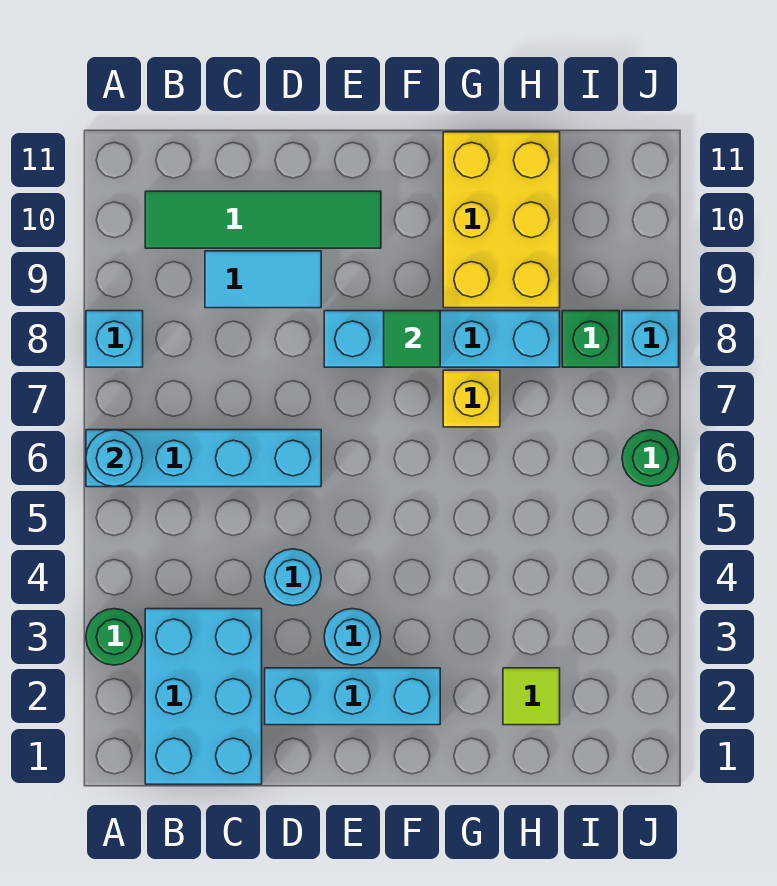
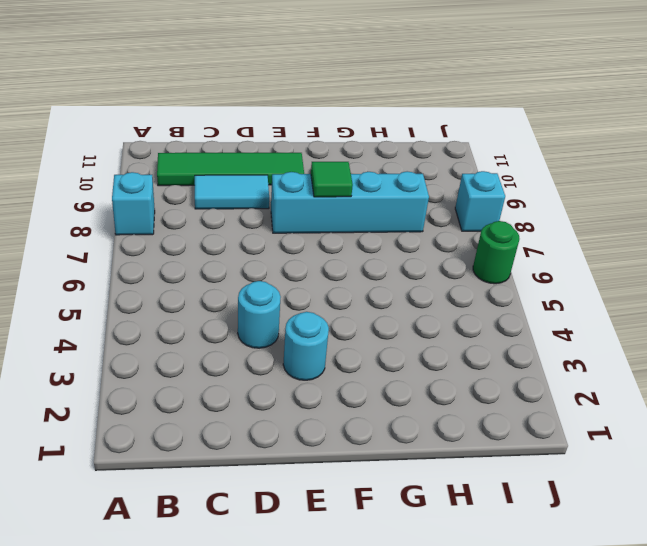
none -> green 1x1 round brick [86,609,143,665]
none -> cyan 1x4 brick [86,430,321,487]
none -> cyan 2x3 brick [145,609,262,784]

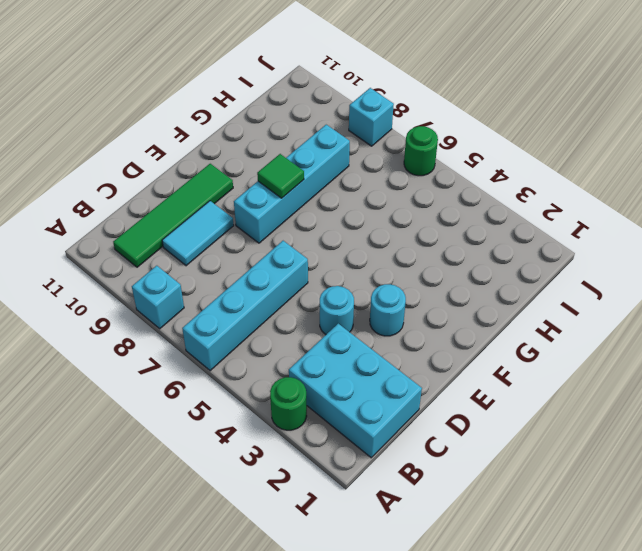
none -> cyan 1x3 brick [265,668,440,725]
none -> yellow 1x1 brick [443,370,500,427]
none -> yellow 2x3 brick [443,132,560,308]

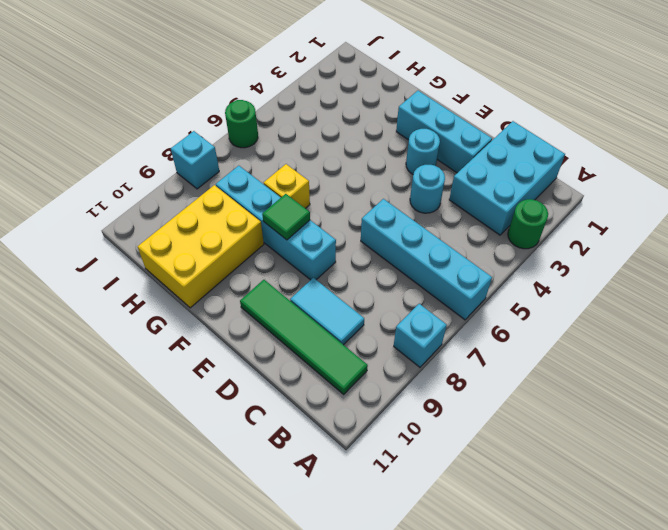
none -> lime 1x1 tile [503,668,560,725]
none -> green 1x1 brick [562,311,619,367]
none -> cyan 1x1 round brick [86,430,143,487]

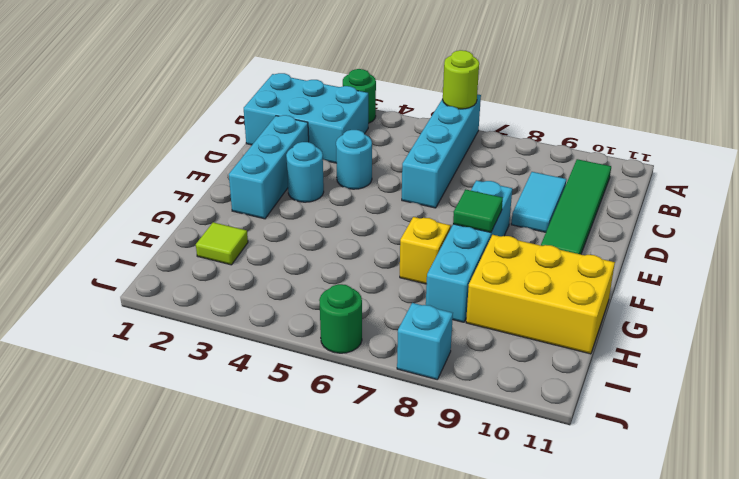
lime 1x1 round brick [443,50,479,109] -> cyan 1x1 round brick [86,430,143,487]
none -> cyan 1x1 brick [86,311,143,367]
none -> green 1x1 brick [562,311,619,367]

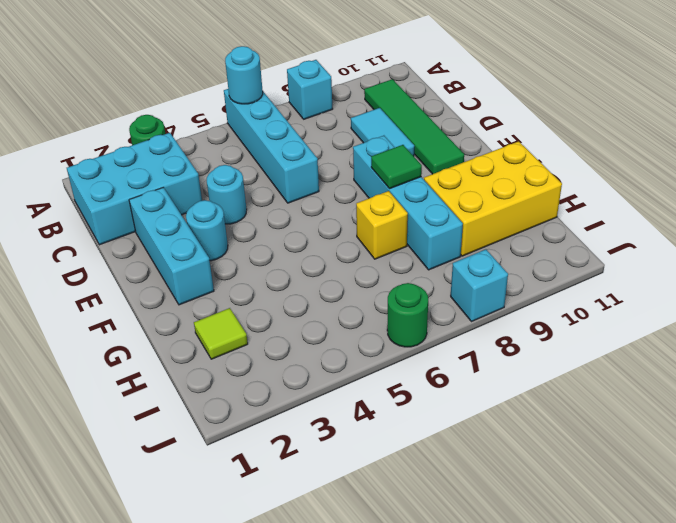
none -> green 1x1 brick [562,311,619,367]

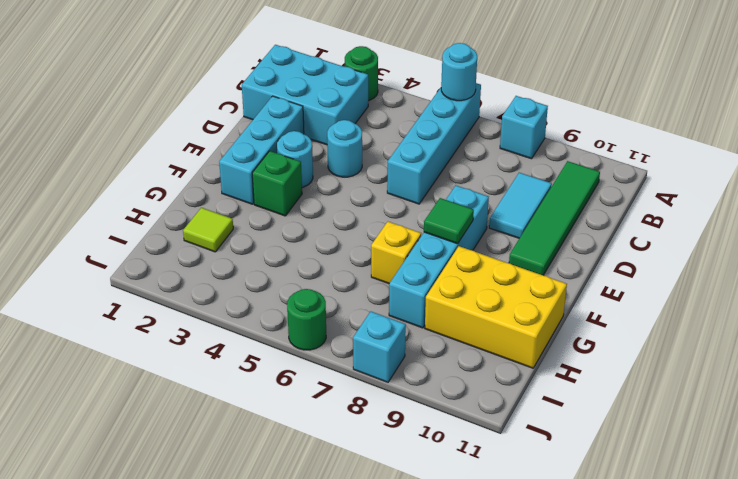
green 1x1 brick [252,151,302,216] -> green 1x1 brick moved to [562,311,619,367]

